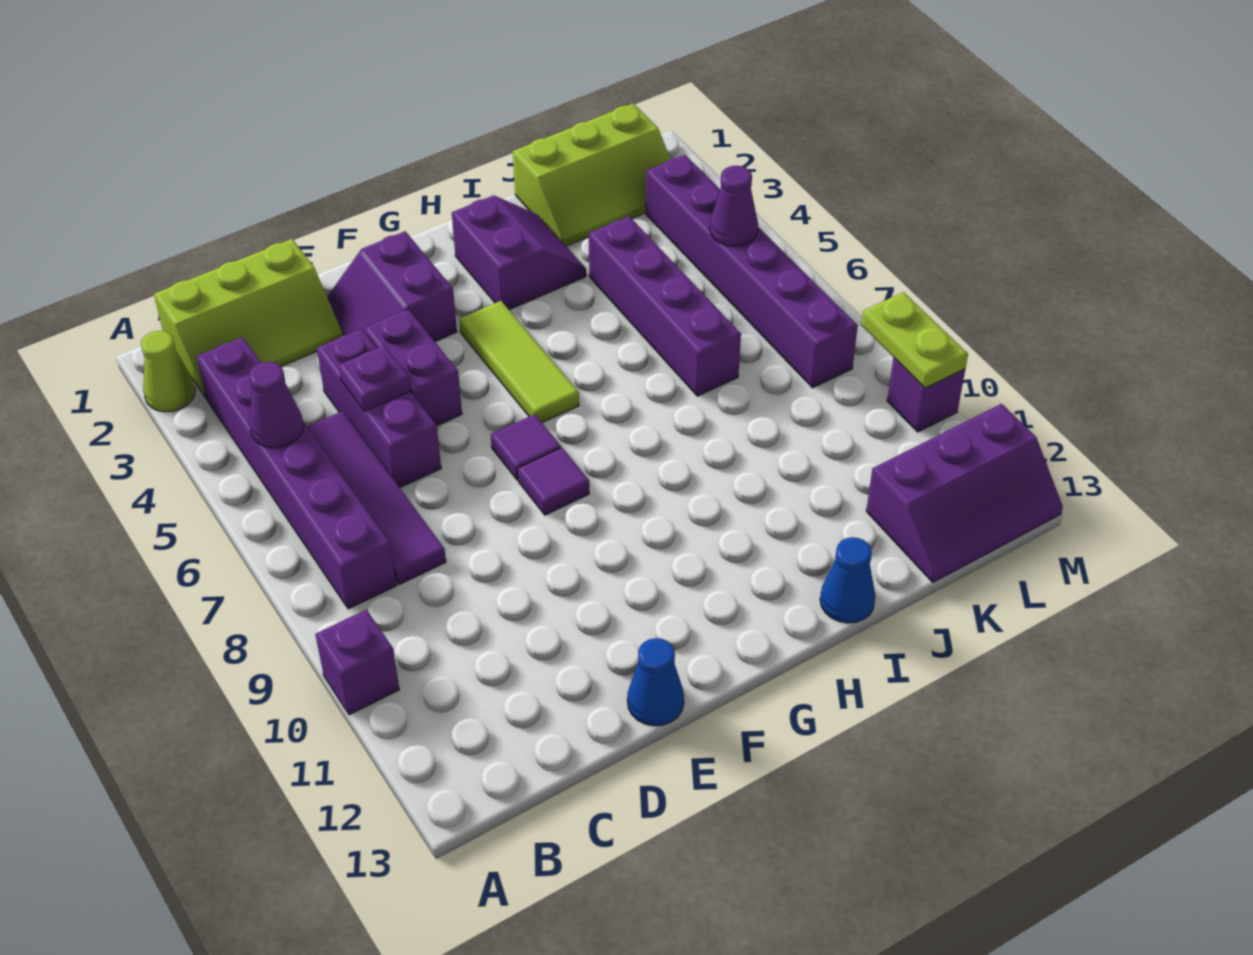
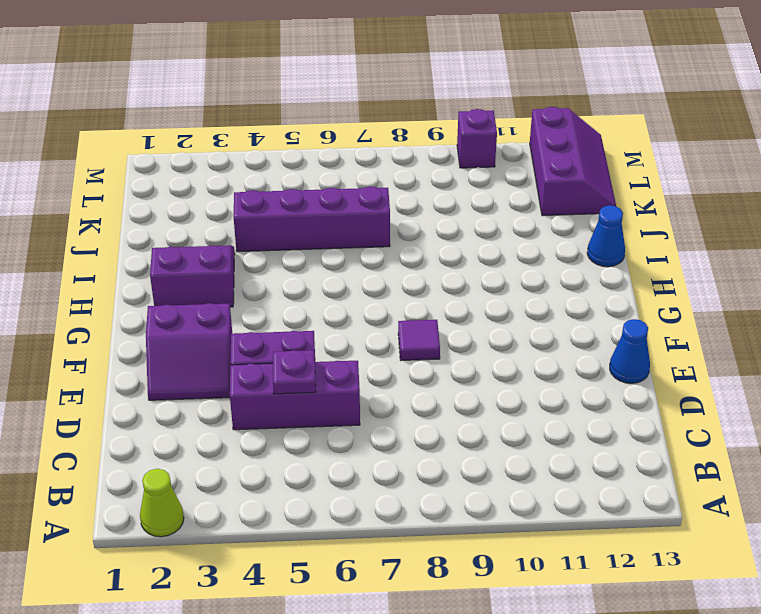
none -> purple 1x1 brick [315,610,399,715]
none -> lime 2x3 slope [154,239,343,398]
none -> purple 1x6 brick [197,337,396,609]

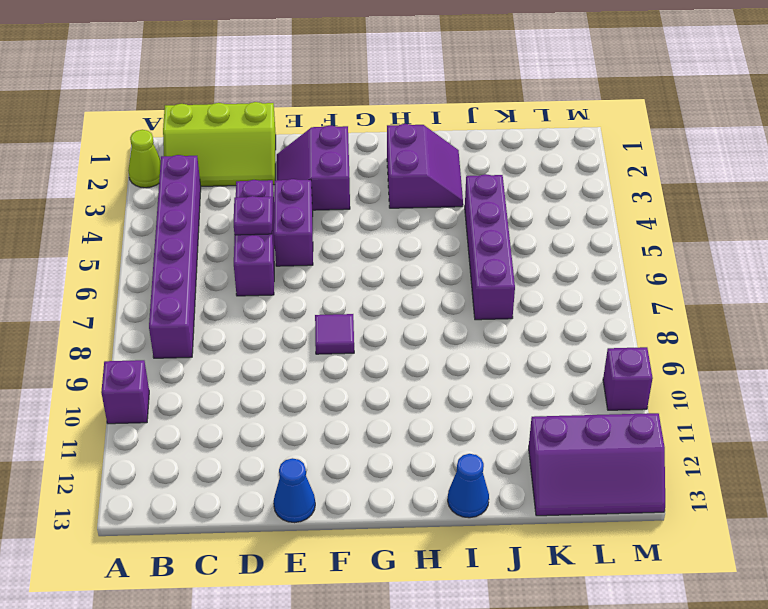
none -> purple 1x4 tile [307,411,446,585]
none -> purple 1x1 tile [491,414,561,480]
none -> lime 1x3 tile [459,301,579,423]

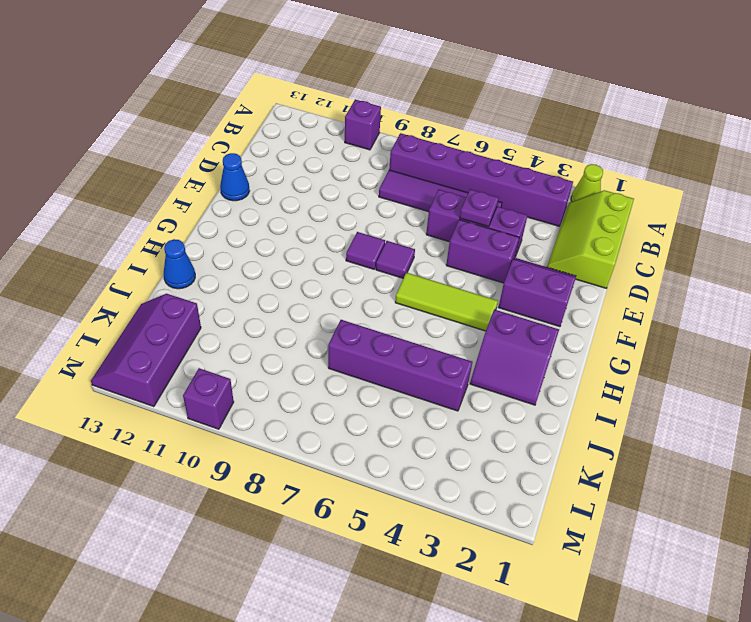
none -> lime 2x3 slope [513,103,670,246]
none -> purple 1x6 brick [646,155,858,388]
none -> purple 1x1 cone [249,362,303,448]

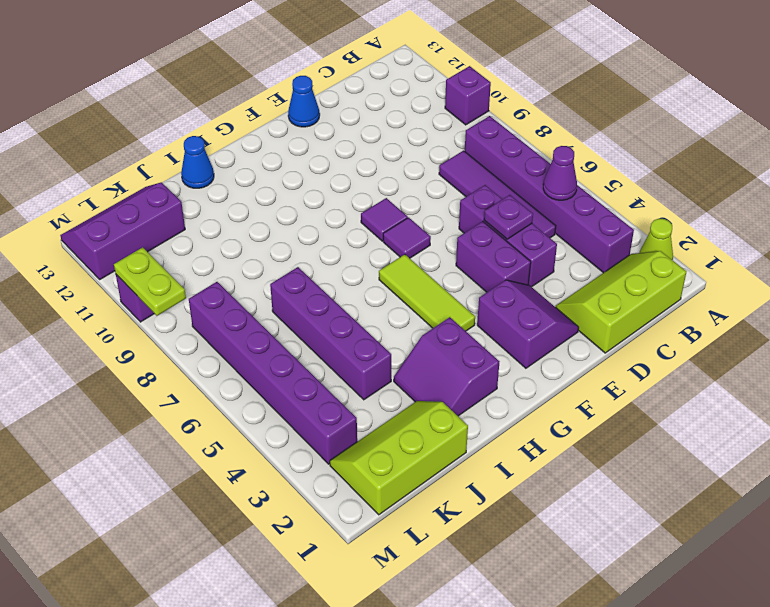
none -> purple 1x1 cone [710,166,758,246]

